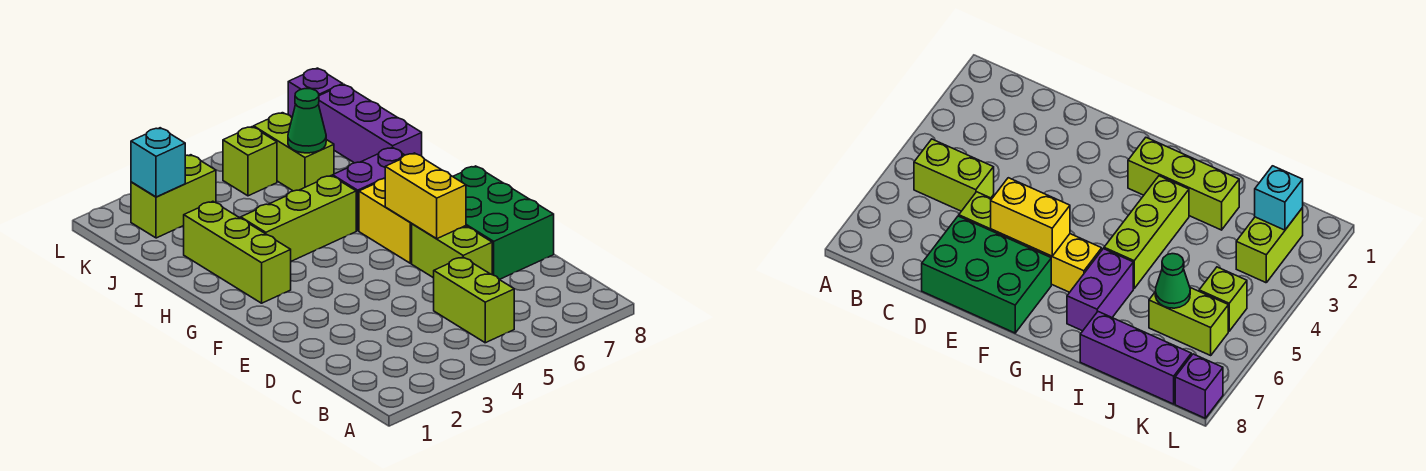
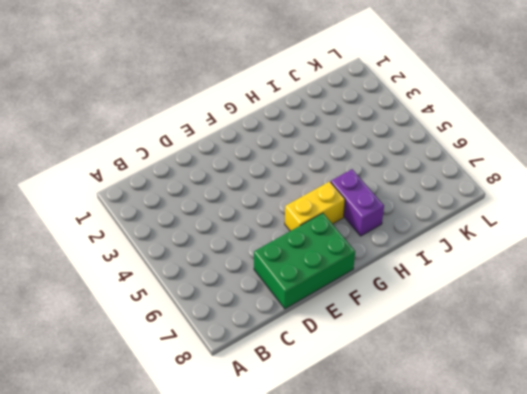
none -> lime 1x2 brick [434,257,514,343]
none -> lime 1x2 brick [412,224,492,278]
none -> lime 1x3 brick [184,201,291,303]

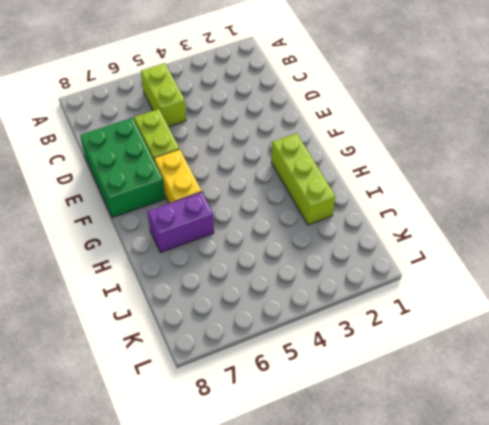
none -> lime 1x3 brick [241,176,356,261]
none -> purple 1x3 brick [319,85,422,163]
none -> lime 1x2 brick [254,113,334,191]

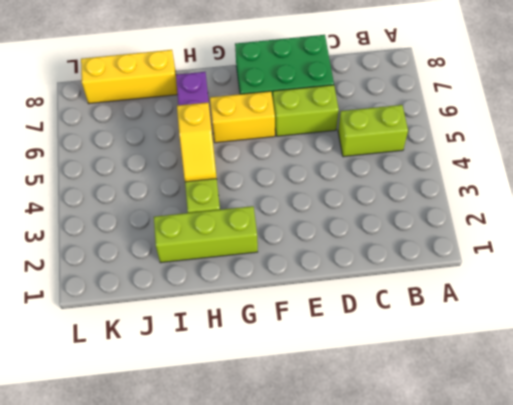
yellow 1x2 slope [177,102,217,182] -> none
yellow 1x3 brick [81,50,178,104] -> purple 1x3 brick [319,85,422,163]
none -> lime 1x2 brick [254,113,334,191]
none -> lime 1x2 brick [131,155,216,238]
none -> lime 1x1 brick [223,127,277,196]

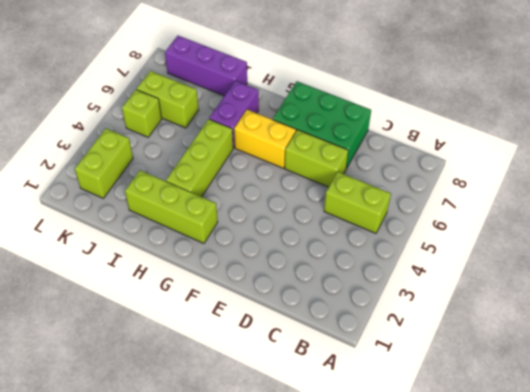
none -> purple 1x1 brick [288,68,343,117]
none -> yellow 1x2 brick [385,153,466,239]
none -> green 1x1 cone [288,89,326,153]

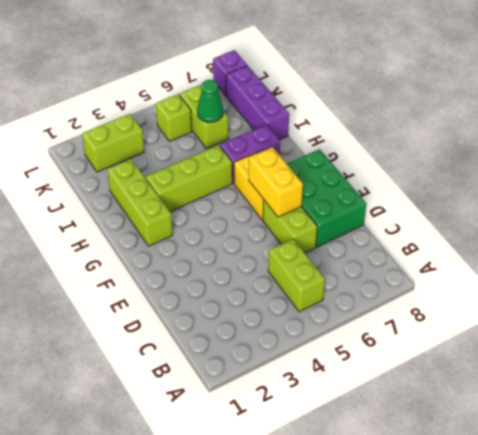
none -> cyan 1x1 brick [131,128,185,197]

